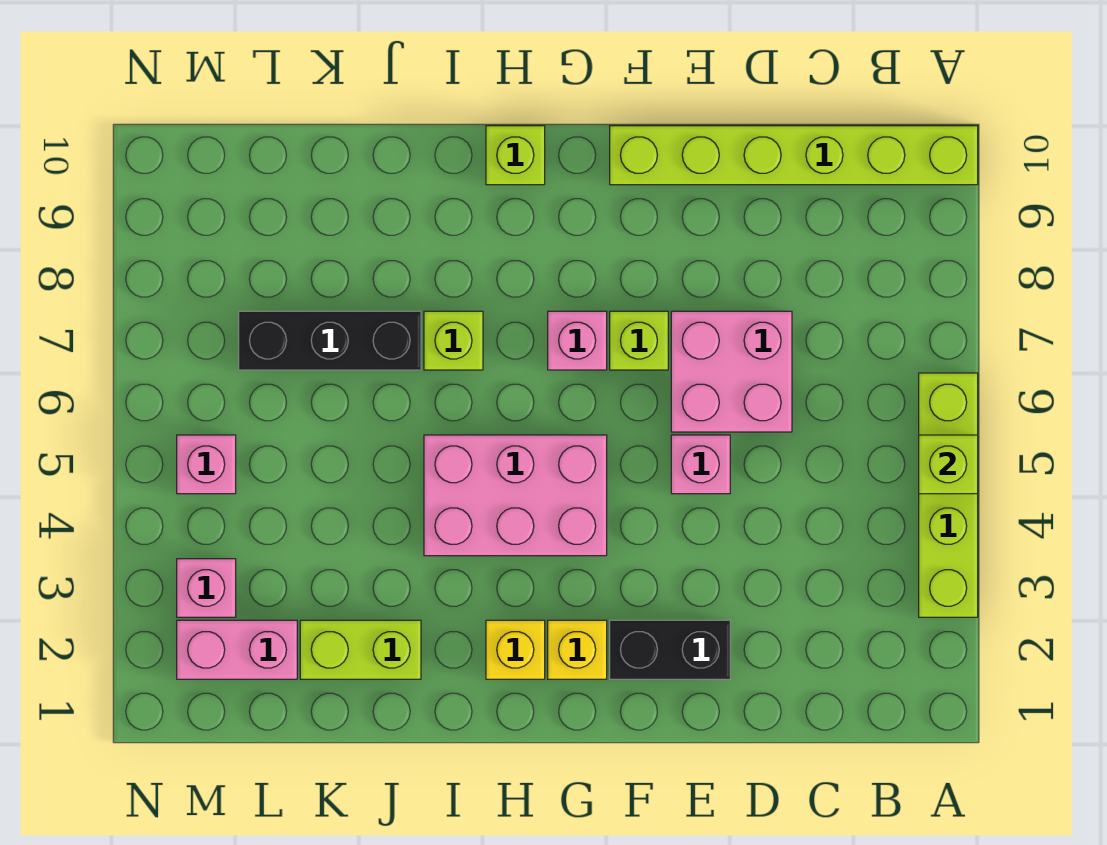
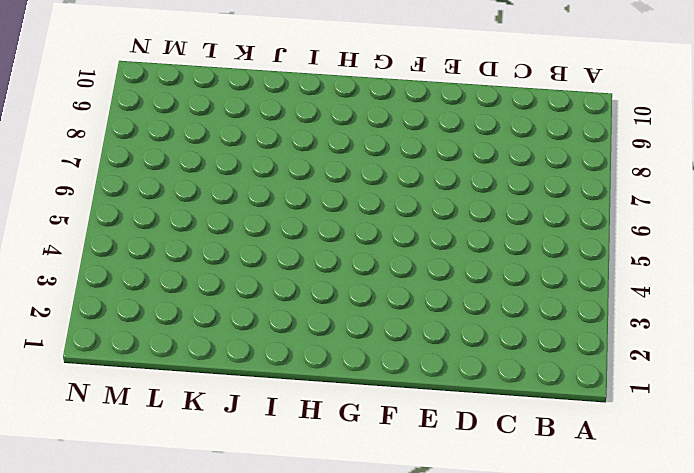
none -> lime 1x4 brick [919,373,978,617]
none -> lime 1x6 brick [610,126,978,185]
none -> pink 2x2 brick [671,311,792,432]

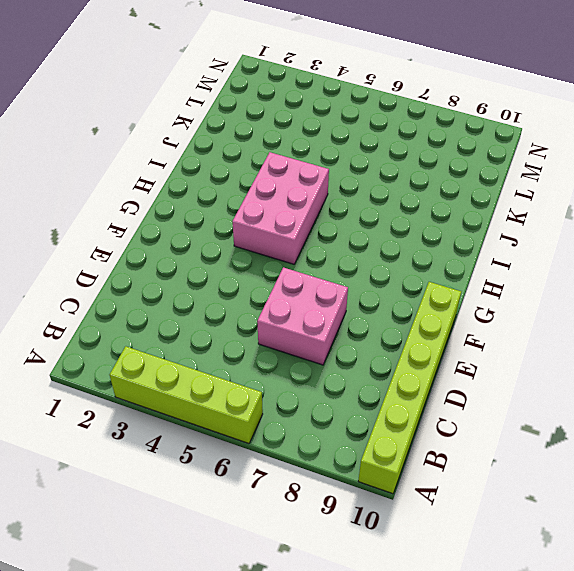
none -> black 1x2 brick [610,620,730,679]
none -> pink 1x1 brick [671,435,730,494]
none -> lime 1x1 brick [610,311,668,370]

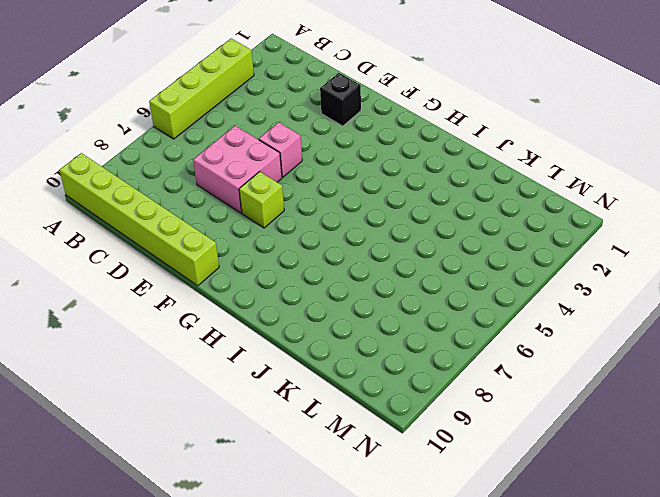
black 1x1 brick [320,73,361,126] -> black 1x2 brick [610,620,730,679]
none -> yellow 1x1 brick [548,620,607,679]
none -> pink 2x3 brick [424,435,607,556]
none -> pink 1x1 brick [548,311,607,370]

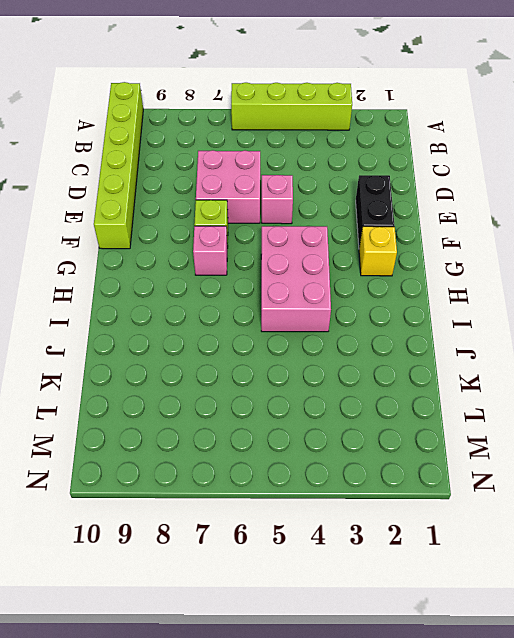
none -> yellow 1x1 brick [486,620,545,679]
none -> lime 1x1 brick [486,126,545,185]
none -> lime 1x1 brick [424,311,483,370]

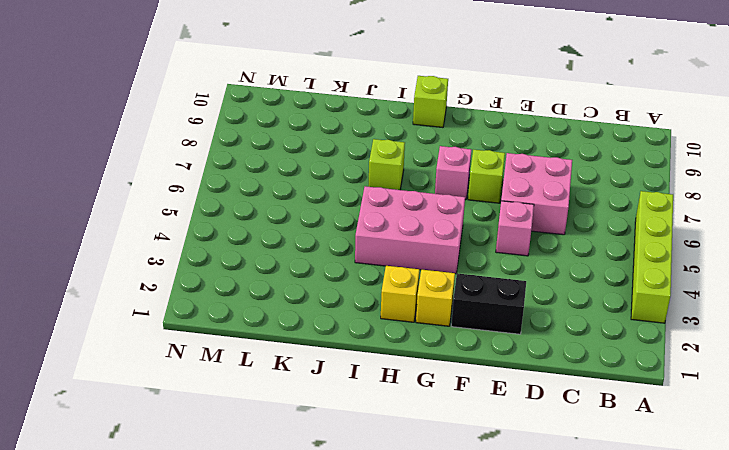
none -> lime 1x6 brick [610,126,978,185]
none -> lime 1x2 brick [300,620,421,679]
none -> black 1x3 brick [239,311,421,370]

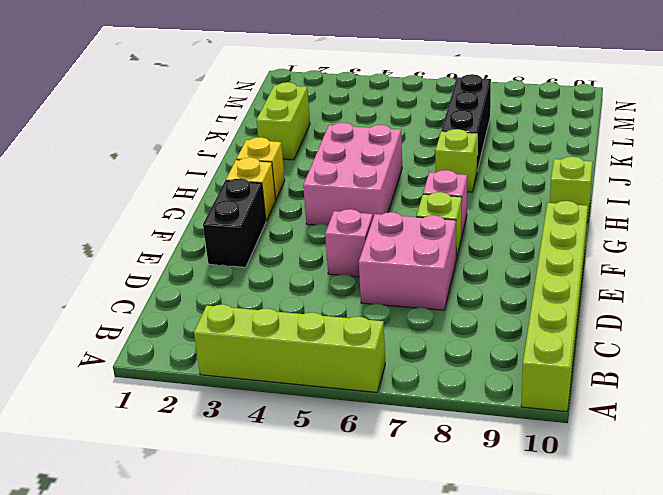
none -> pink 1x2 brick [177,620,297,679]
none -> pink 1x1 brick [177,559,236,617]
none -> pink 1x1 brick [177,435,236,494]

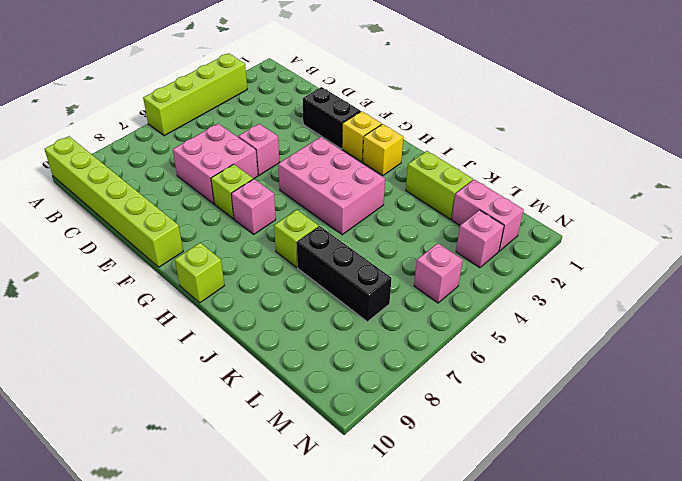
none -> lime 1x1 brick [919,435,978,494]

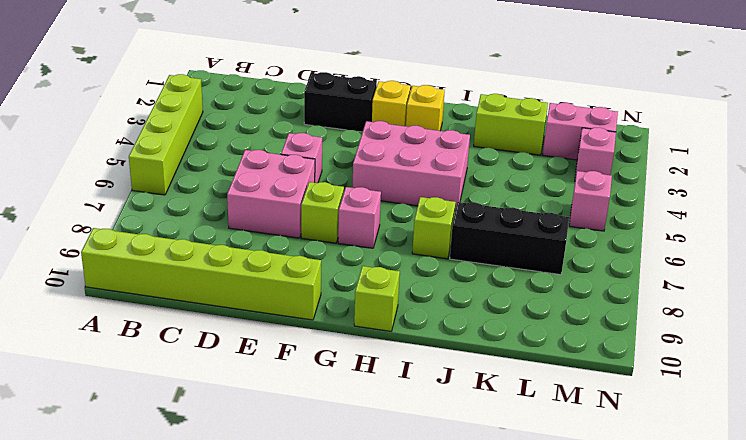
none -> lime 1x1 brick [919,435,978,494]

